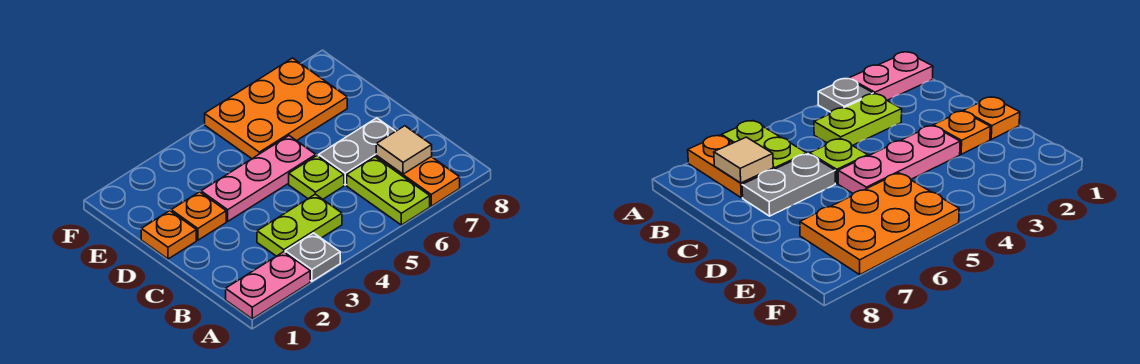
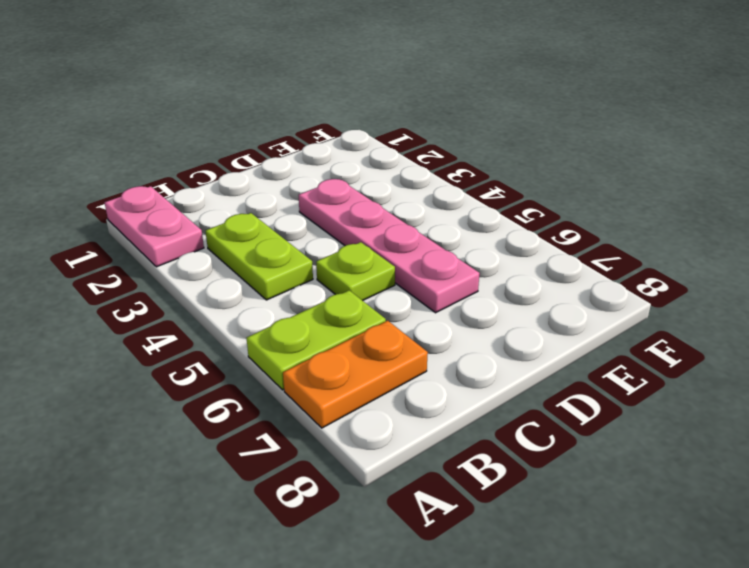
pink 1x4 plate [299,179,480,313] -> pink 1x3 plate [201,136,316,221]
none -> grey 1x1 plate [285,233,340,281]
none -> grey 1x2 plate [319,118,395,185]
none -> orange 1x1 plate [141,211,196,259]

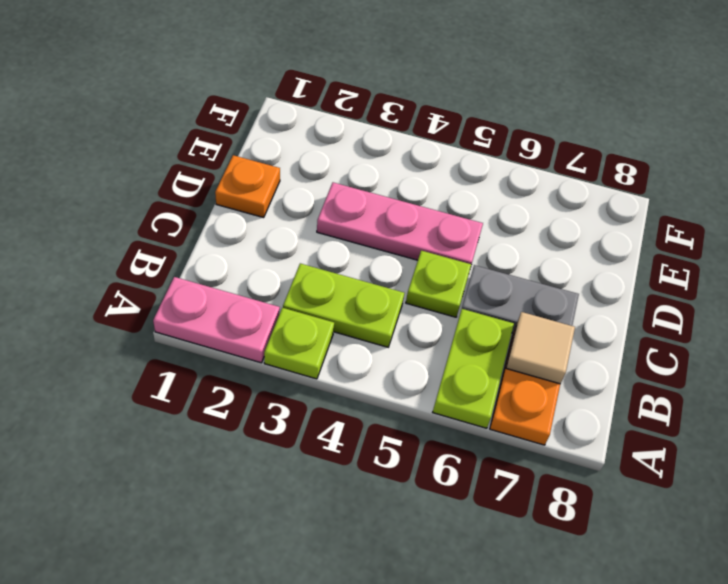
lime 1x1 plate [264,308,334,379] -> grey 1x1 plate [285,233,340,281]
none -> orange 1x1 plate [171,192,226,240]
none -> orange 2x3 plate [205,58,347,159]

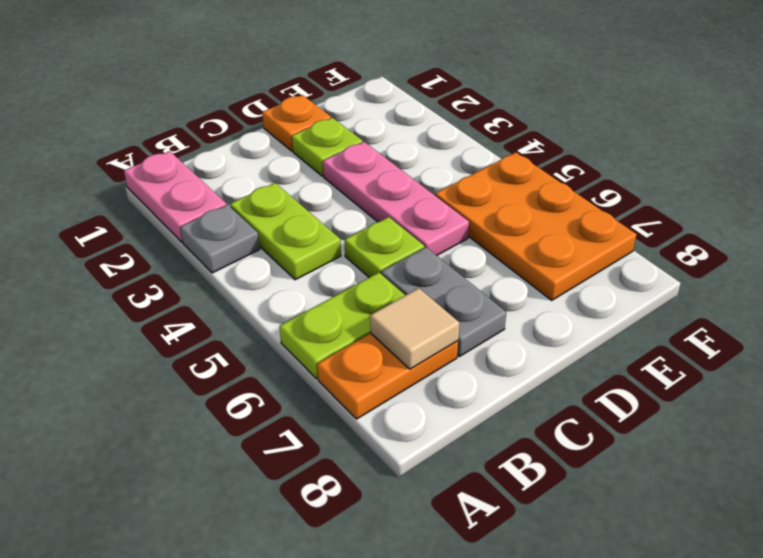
lime 1x1 plate [292,118,363,176] -> orange 1x1 plate [171,192,226,240]

